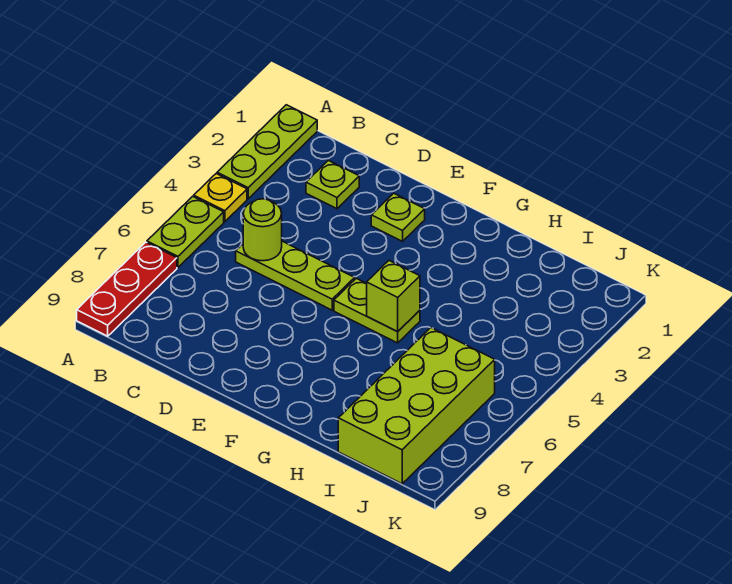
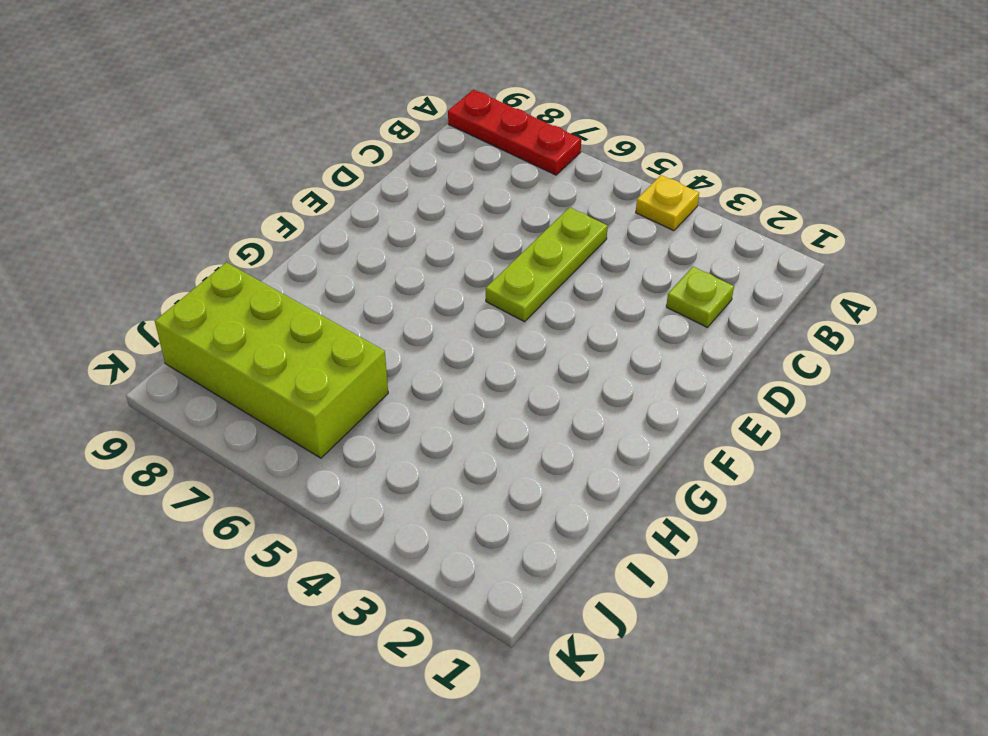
none -> lime 1x3 plate [217,105,317,199]
none -> lime 1x2 plate [147,196,224,267]

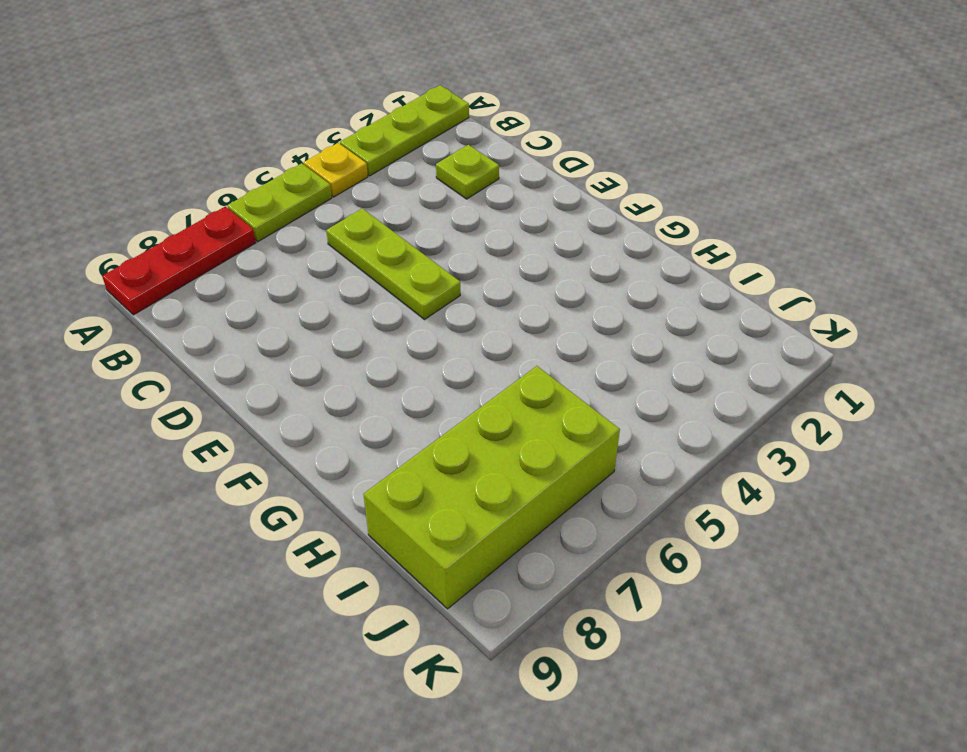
none -> lime 1x1 plate [371,193,425,241]
none -> lime 1x2 plate [334,278,420,343]

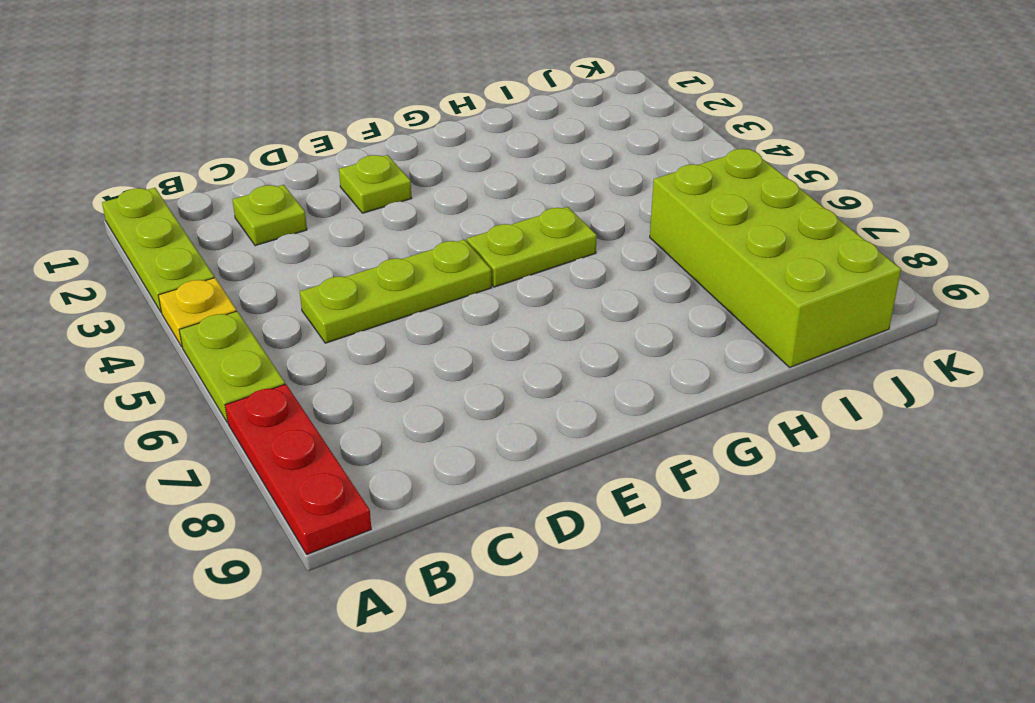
none -> lime 1x1 round brick [243,199,282,261]
none -> lime 1x1 brick [366,261,420,332]

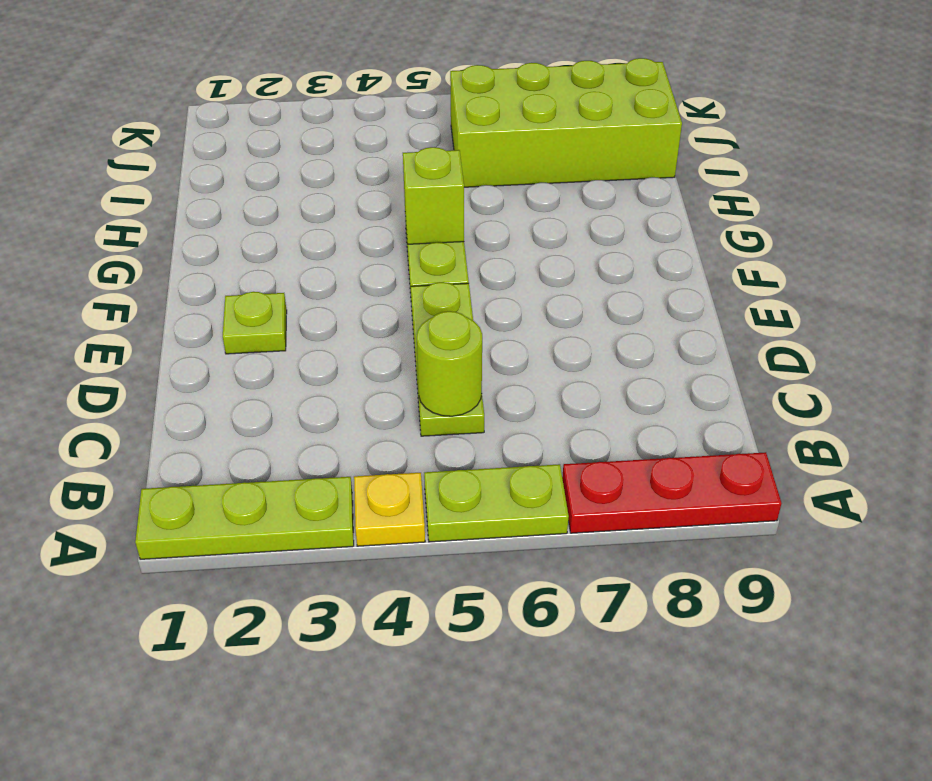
none -> lime 1x1 plate [306,160,359,209]

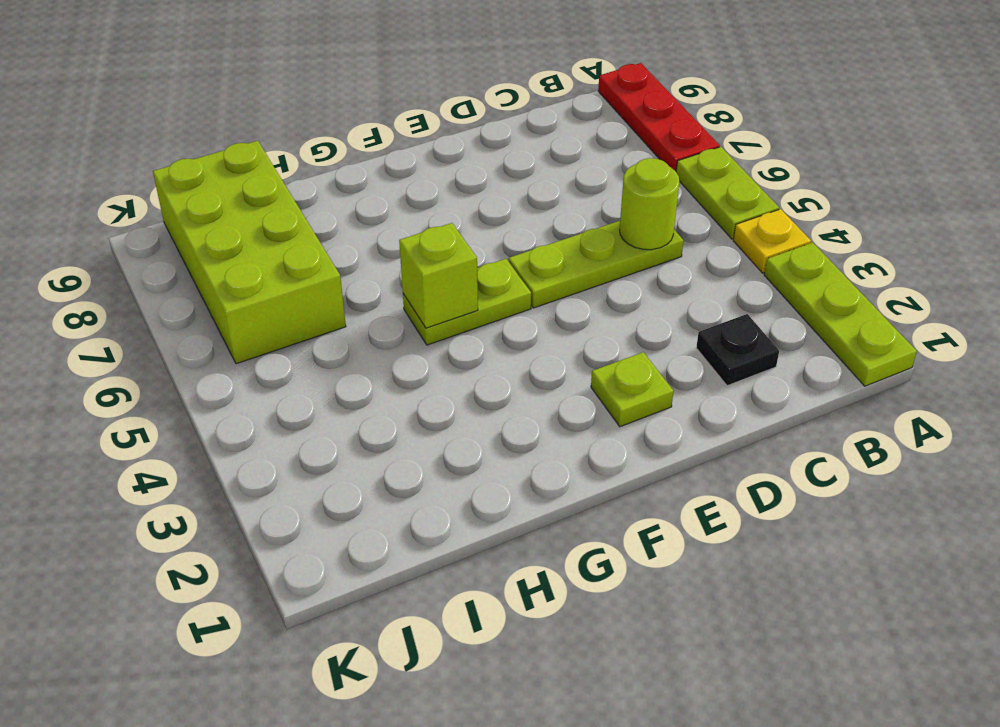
black 1x1 plate [696,314,779,386] -> lime 1x1 plate [306,160,359,209]

